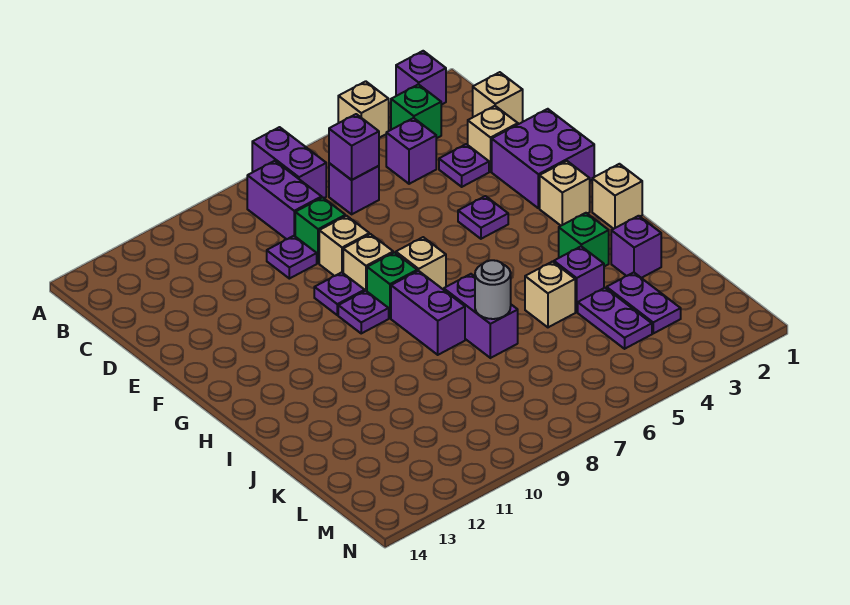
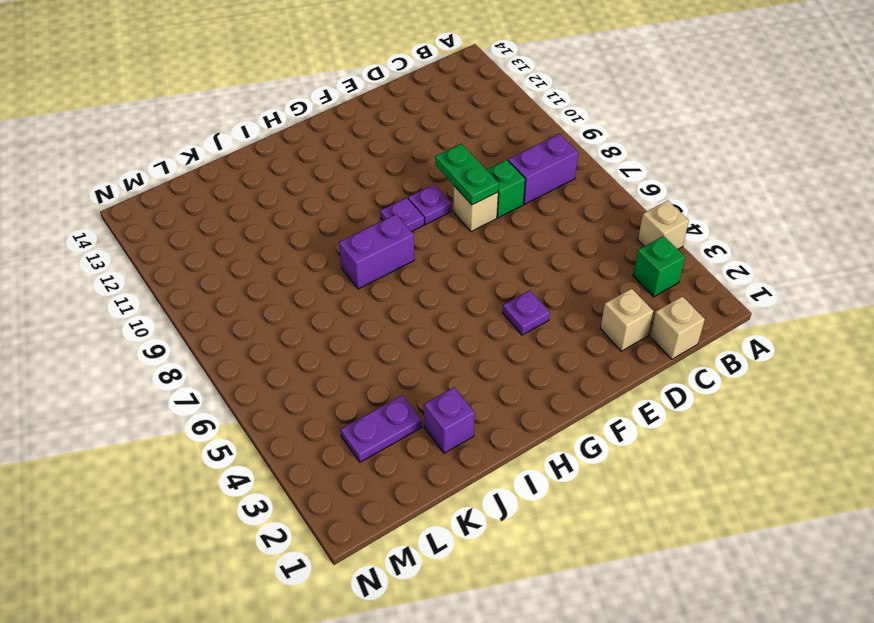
green 1x2 plate [435,144,499,205] -> none
none -> purple 1x1 brick [396,51,446,105]
none -> purple 1x2 brick [252,127,326,198]
none -> purple 1x1 brick [386,118,436,184]
none -> purple 1x1 brick [329,163,379,214]

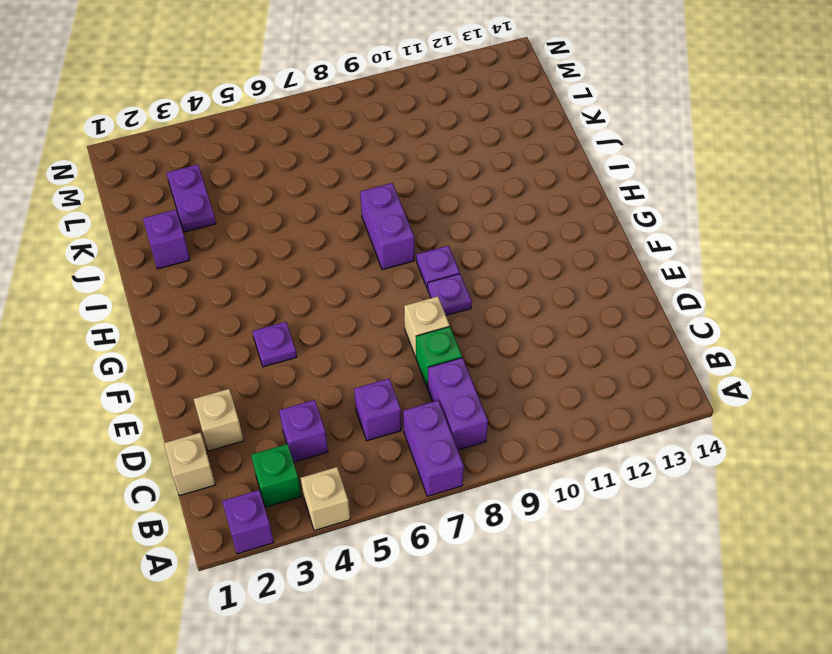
none -> purple 1x1 plate [439,144,489,187]
none -> purple 1x1 plate [267,236,317,279]
none -> purple 2x2 brick [492,109,594,208]
none -> tan 1x1 brick [343,234,393,291]

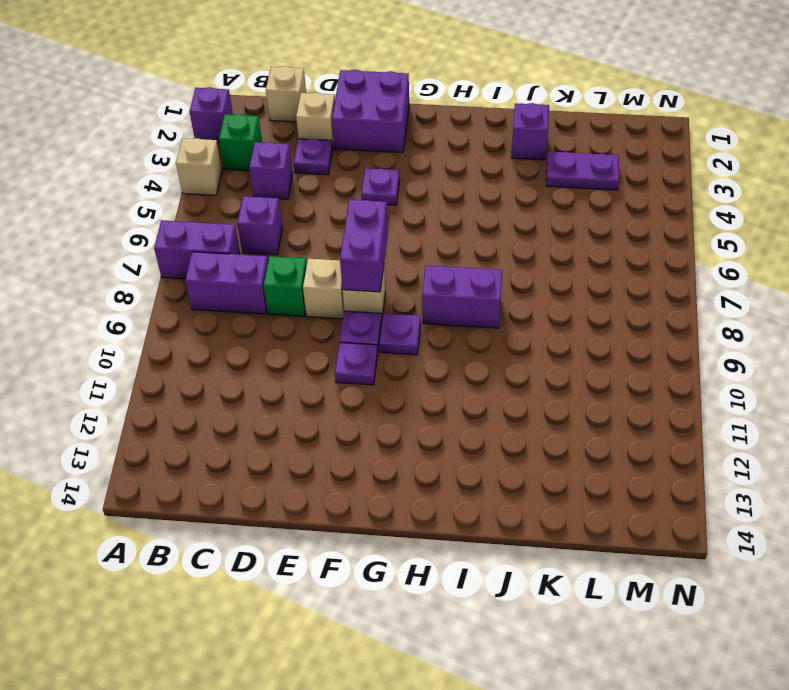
purple 1x2 brick [340,200,388,292] -> purple 1x2 brick turned to [444,274,518,358]
purple 1x1 plate [335,343,378,385] -> purple 1x1 plate moved to [267,236,317,279]
none -> tan 1x1 brick [540,161,590,226]
none -> tan 1x1 brick [396,237,446,290]
none -> green 1x1 brick [367,252,417,318]
none -> tan 1x1 brick [592,164,642,229]

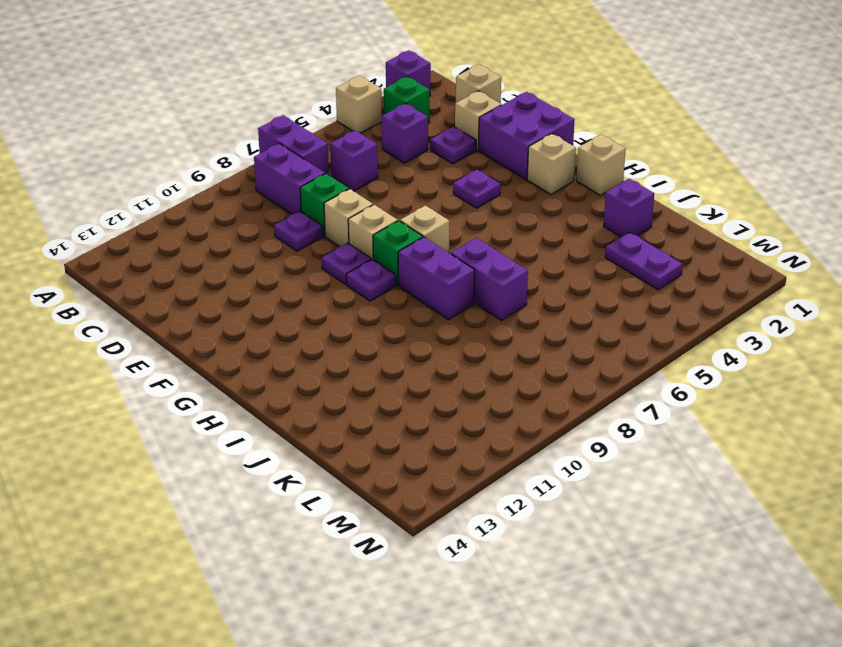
none -> green 1x1 brick [559,213,609,267]
none -> purple 1x1 brick [554,246,604,312]
none -> tan 1x1 brick [525,262,575,327]
none -> purple 1x2 plate [578,288,652,349]

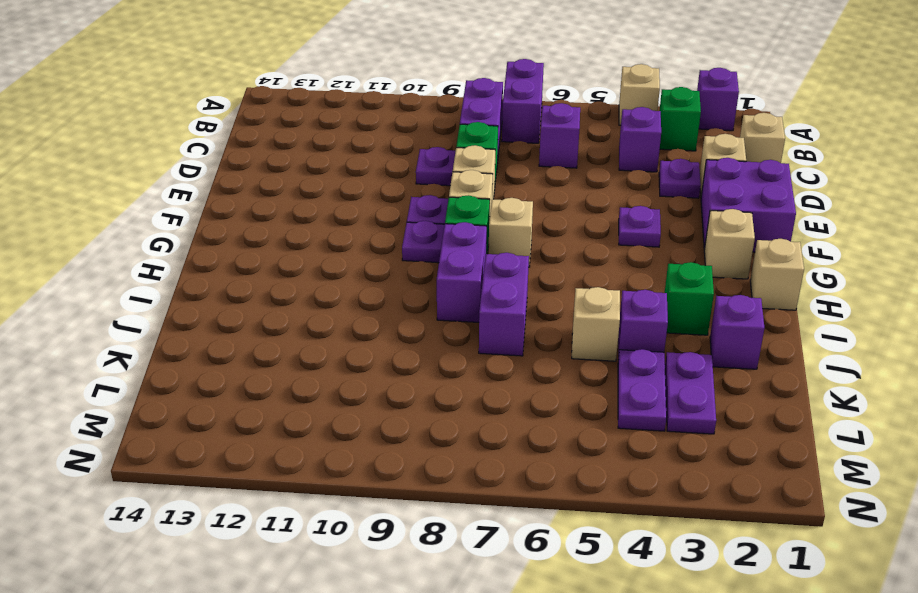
none -> purple 1x1 brick [329,114,379,180]
none -> grey 1x1 round brick [475,260,511,319]

